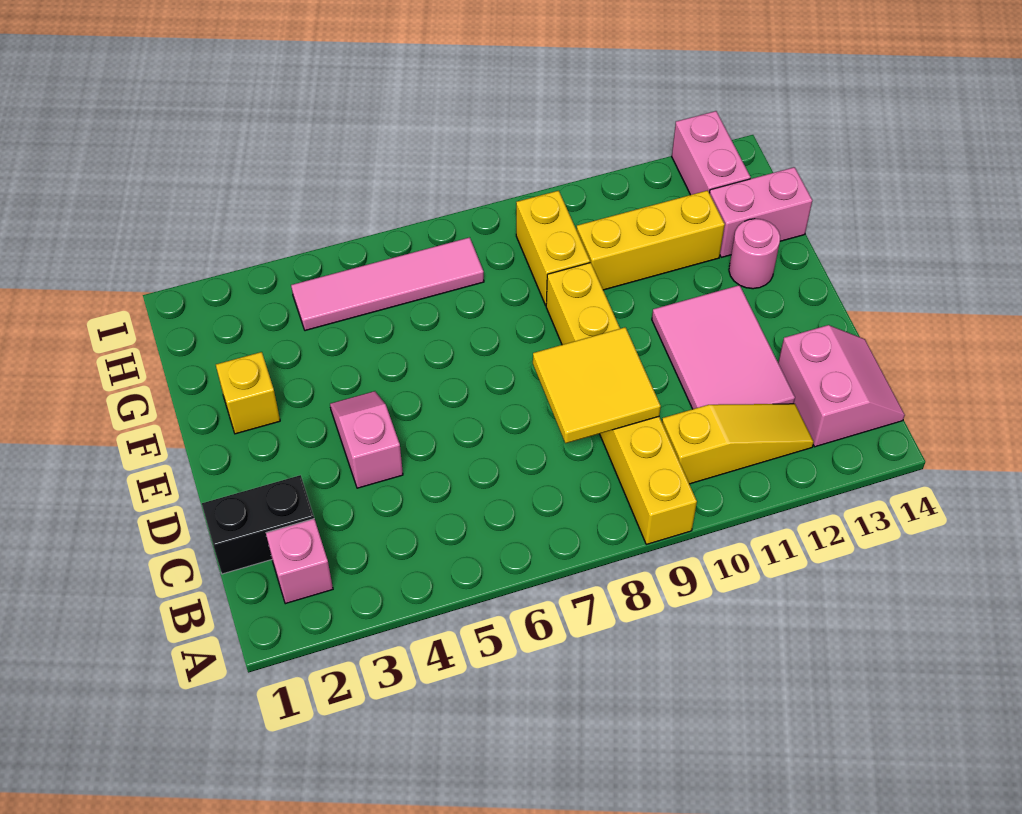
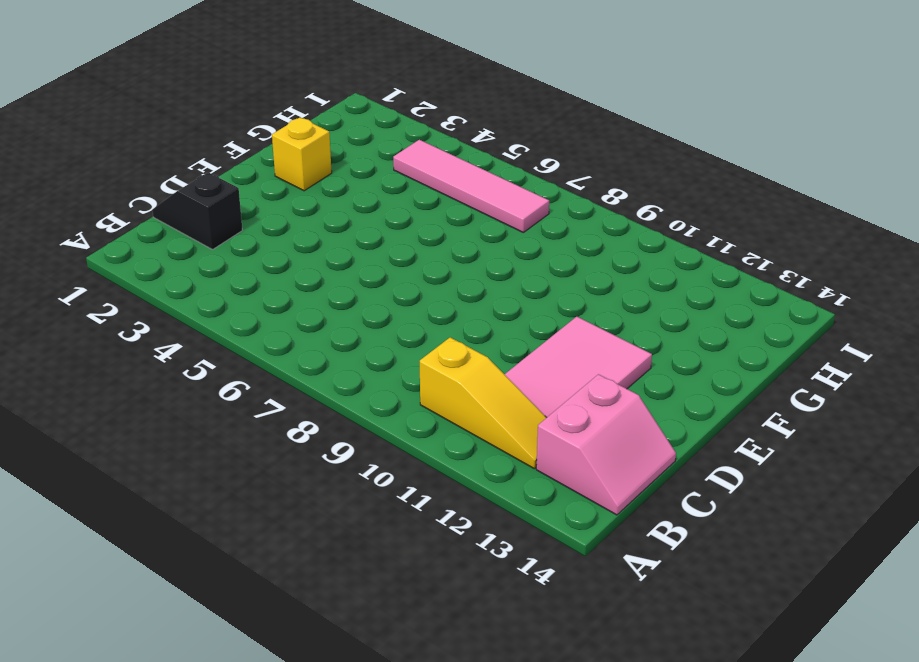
black 1x2 slope [152,172,242,249] -> black 1x2 brick [202,475,314,574]
none -> yellow 1x6 brick [546,263,697,544]
none -> pink 1x1 brick [266,519,333,604]
none -> pink 1x2 slope [330,391,403,488]

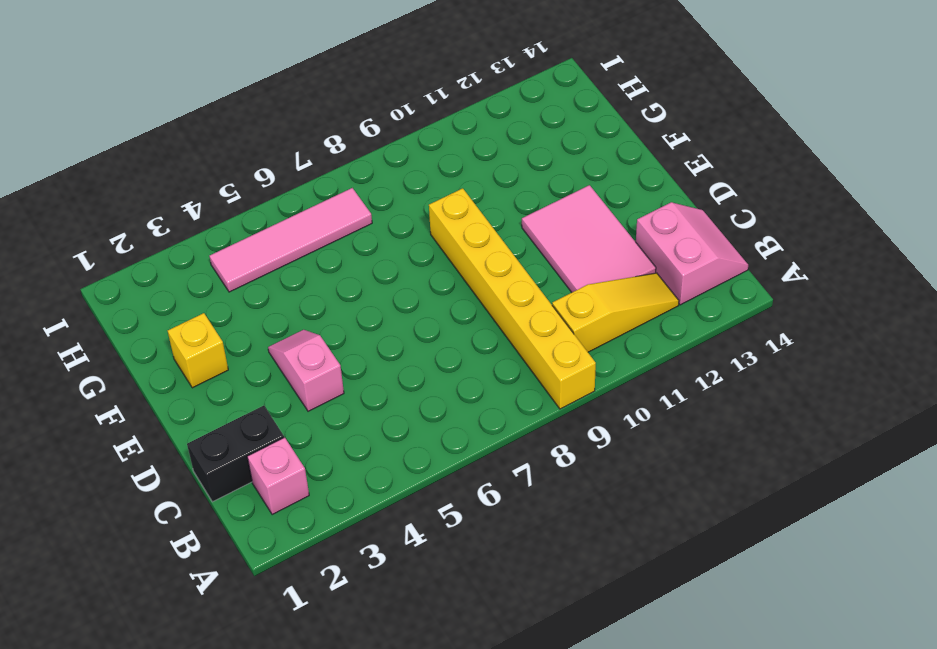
none -> pink 1x1 round brick [729,219,780,289]
none -> yellow 1x2 brick [516,191,590,305]
none -> yellow 1x3 brick [577,190,725,290]

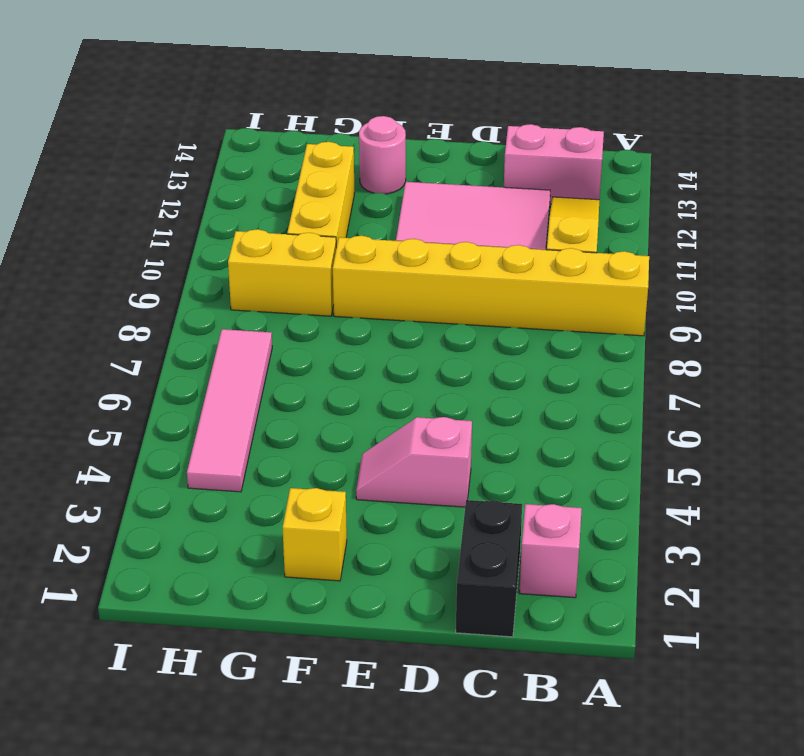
none -> pink 1x2 brick [709,167,812,257]
none -> pink 1x2 brick [672,111,751,195]
none -> yellow 2x2 tile [533,327,661,443]

